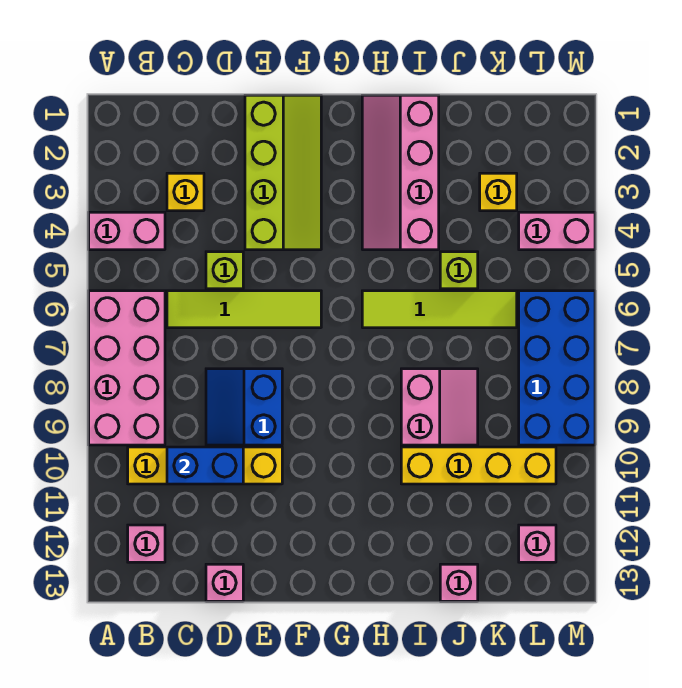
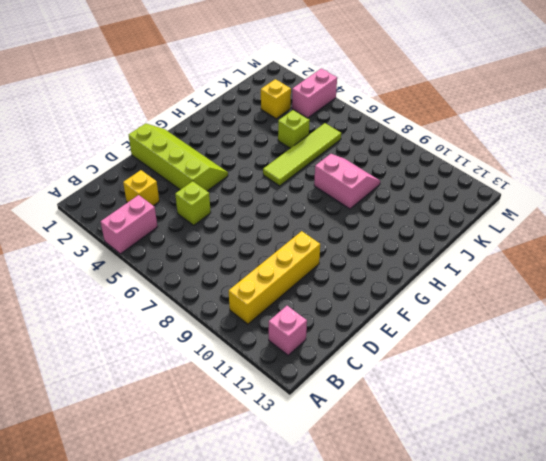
none -> pink 2x4 brick [89,291,165,445]
none -> lime 1x4 tile [167,291,321,328]
none -> blue 2x2 slope [206,369,282,445]

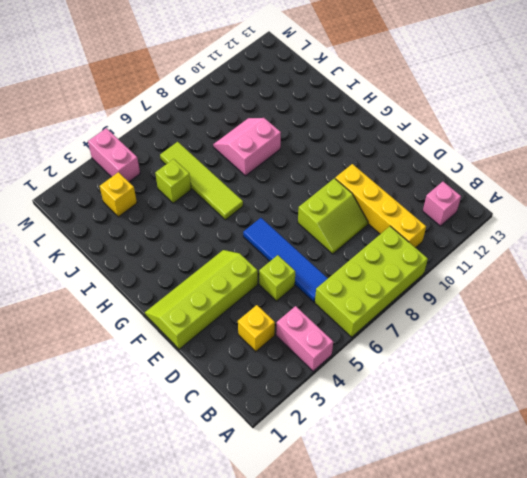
lime 2x4 brick [315,226,428,337] -> pink 2x4 brick [89,291,165,445]
blue 1x4 tile [243,218,328,302] -> lime 1x4 tile [167,291,321,328]
lime 2x2 slope [298,178,368,254] -> blue 2x2 slope [206,369,282,445]
none -> pink 1x1 brick [206,564,243,601]
none -> pink 2x4 slope [362,95,439,250]
none -> yellow 1x4 brick [401,447,556,484]

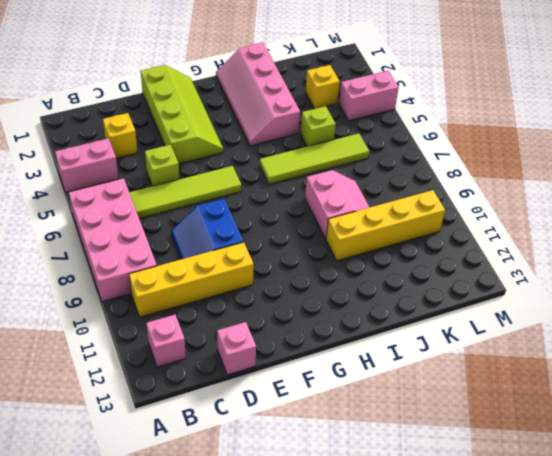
none -> pink 1x1 brick [440,564,478,601]
none -> blue 2x4 brick [519,291,595,445]
none -> pink 1x1 brick [519,525,556,562]

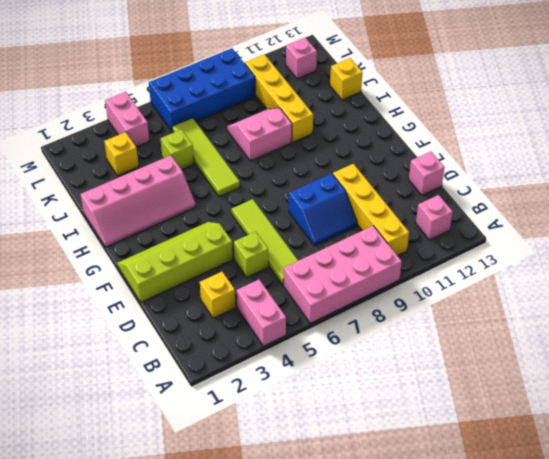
yellow 1x1 brick [330,58,363,100] -> pink 1x1 brick [440,564,478,601]
none -> blue 1x2 brick [167,447,243,484]

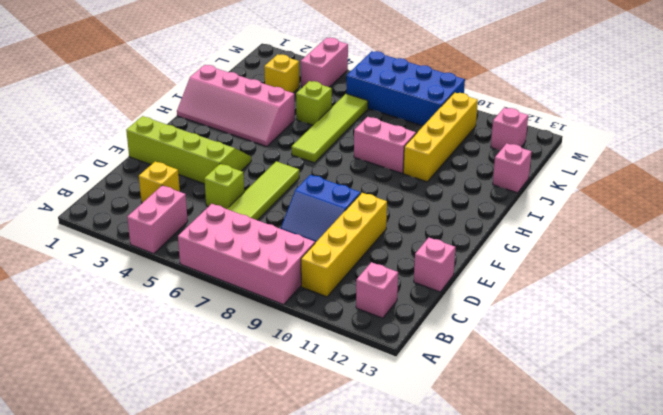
none -> blue 1x2 brick [167,447,243,484]

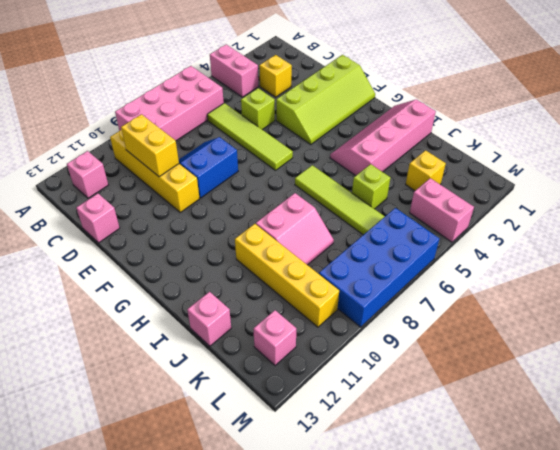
yellow 1x2 brick [121,114,179,177] -> blue 1x2 brick [167,447,243,484]

